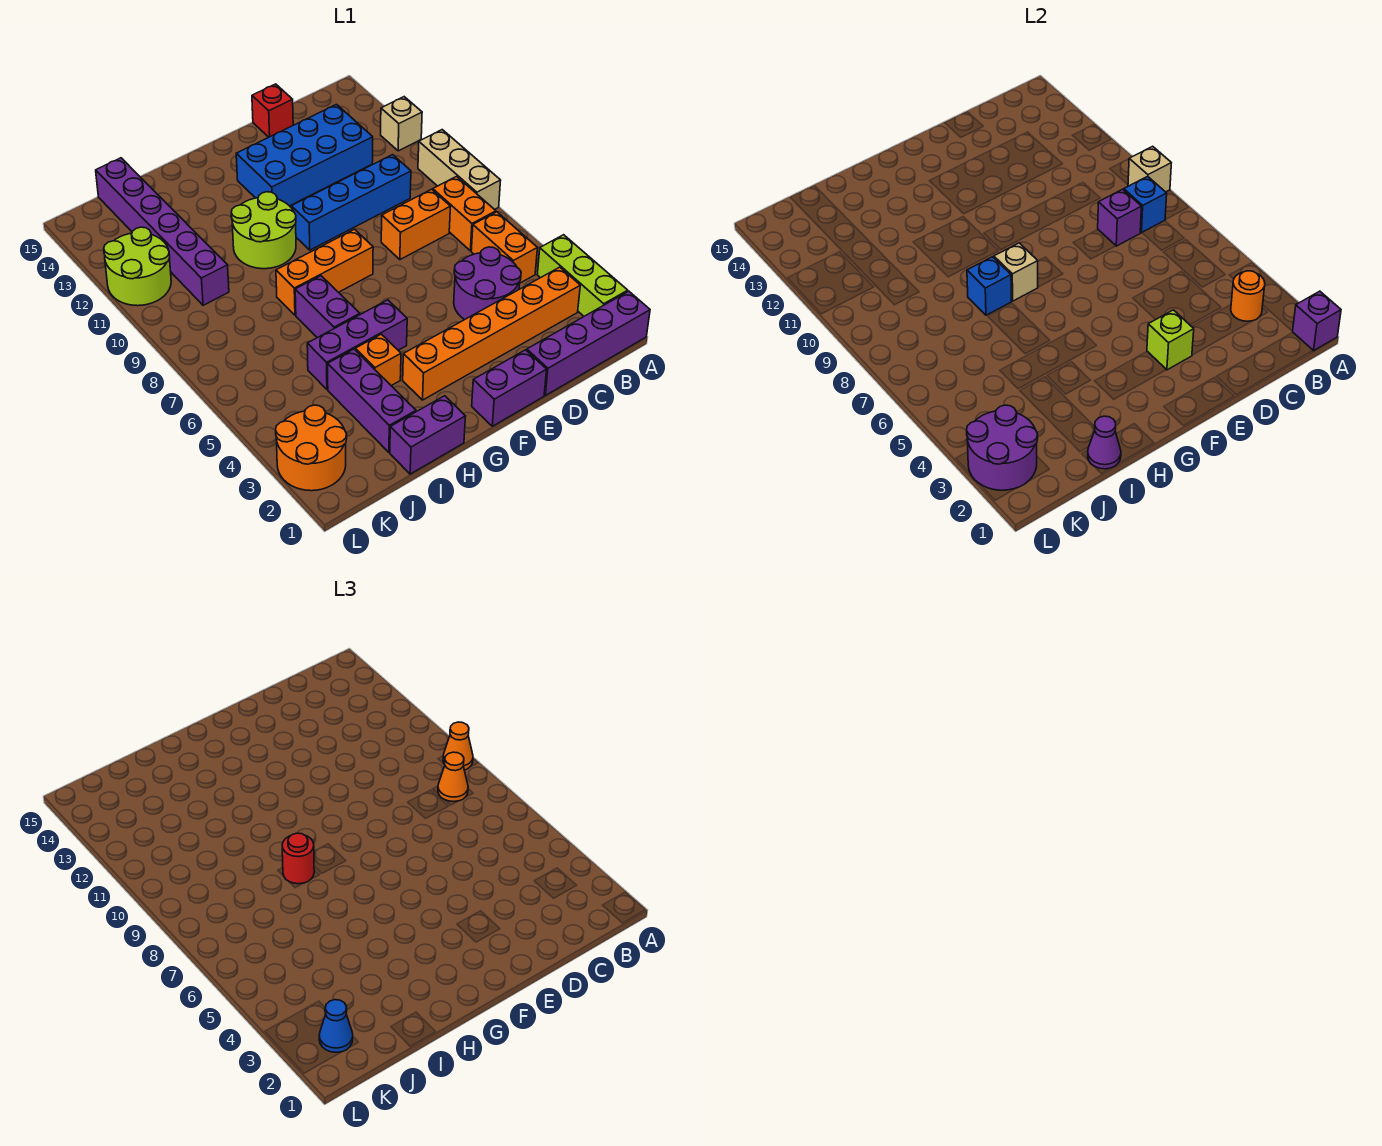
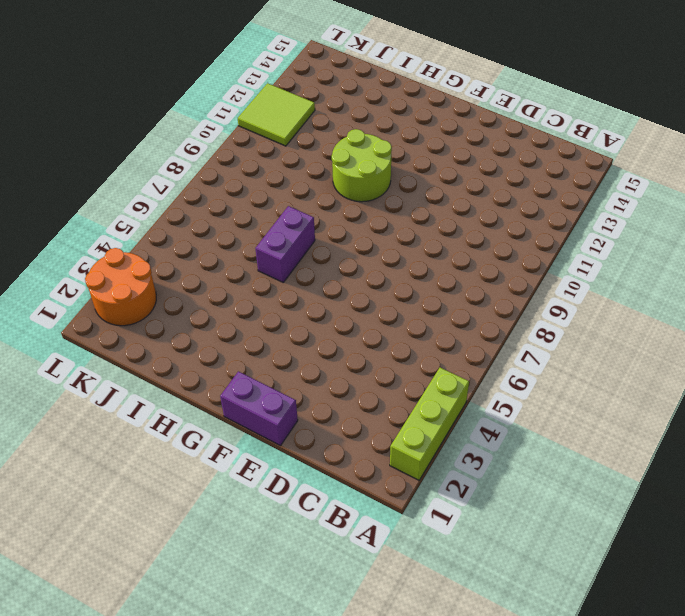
lime 2x2 tile [238,83,315,146] -> lime 2x2 round brick [104,227,171,306]
none -> purple 1x4 brick [527,291,650,395]
none -> tan 1x3 brick [418,130,501,210]
none -> tan 1x1 brick [381,97,422,151]
none -> orange 1x6 brick [403,267,580,400]

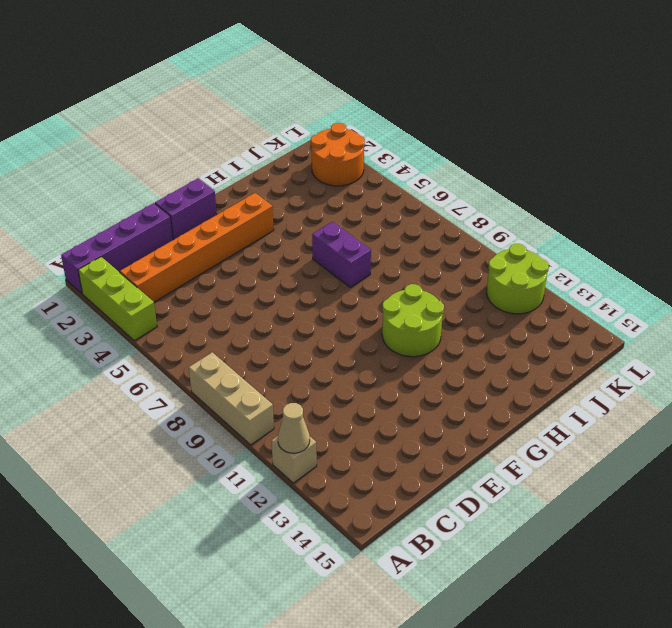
tan 1x1 cone [278,403,310,453] -> none
none -> orange 1x2 brick [471,212,538,283]
none -> orange 1x2 brick [433,176,496,251]
none -> purple 2x2 round brick [454,247,521,320]
none -> orange 1x2 brick [381,189,450,260]

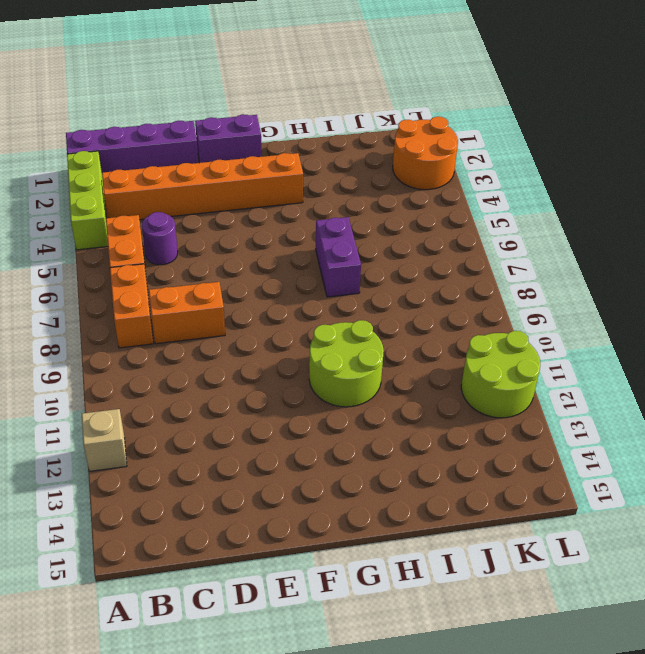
purple 1x1 round brick [142,212,178,265] -> purple 2x2 round brick [454,247,521,320]
none -> tan 1x3 brick [418,130,501,210]
none -> blue 1x4 brick [291,155,411,250]
none -> blue 2x4 brick [236,105,373,206]
none -> red 1x1 brick [252,84,293,137]

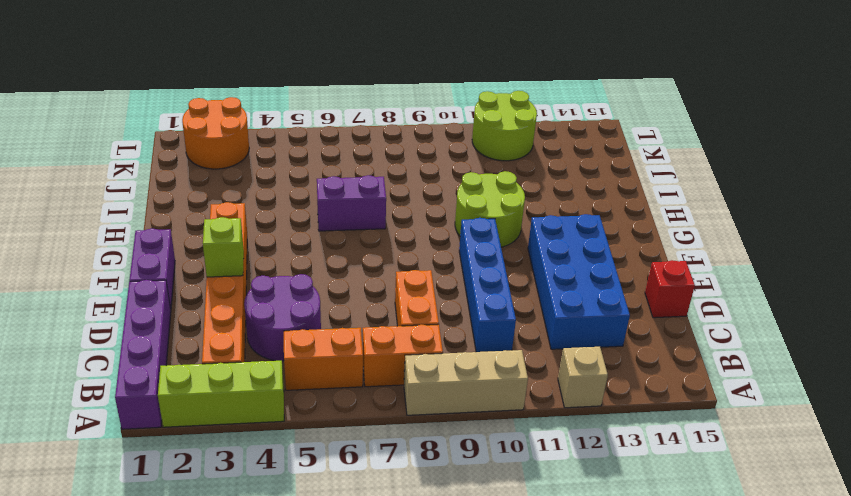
none -> orange 1x3 brick [276,229,373,315]
none -> purple 1x3 brick [307,300,407,389]
none -> purple 1x2 brick [390,396,466,474]
none -> orange 1x1 brick [355,334,401,386]

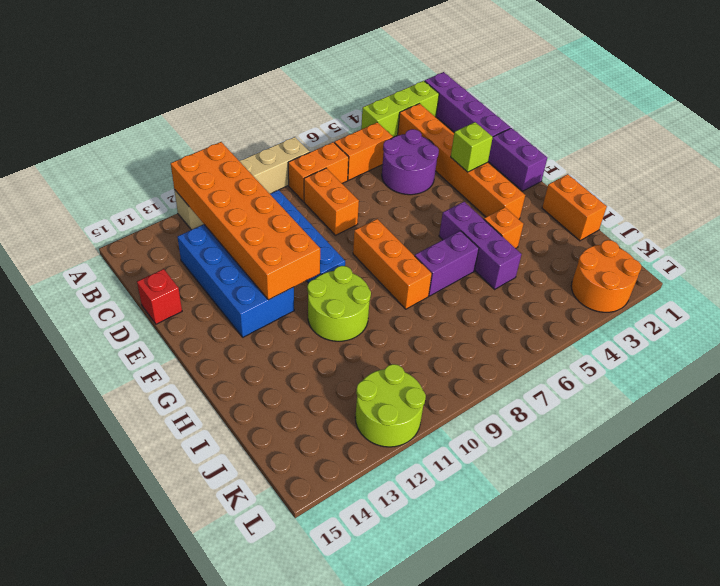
orange 2x6 brick [171,142,320,300] -> none
orange 1x2 brick [542,174,607,241] -> purple 1x2 brick [390,396,466,474]
none -> purple 1x3 brick [328,349,416,452]
none -> purple 1x6 brick [96,158,229,305]
none -> purple 1x1 brick [1293,291,1341,351]
none -> tan 1x1 brick [1128,146,1171,192]

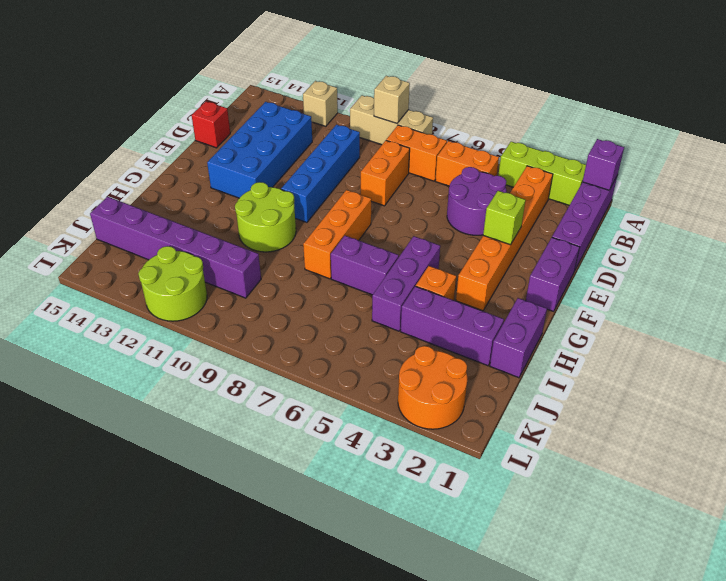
none -> orange 1x1 round brick [1231,271,1265,321]
none -> blue 1x1 brick [1124,176,1167,233]
none -> purple 1x1 brick [1098,189,1141,246]
none -> tan 1x1 brick [994,243,1038,301]

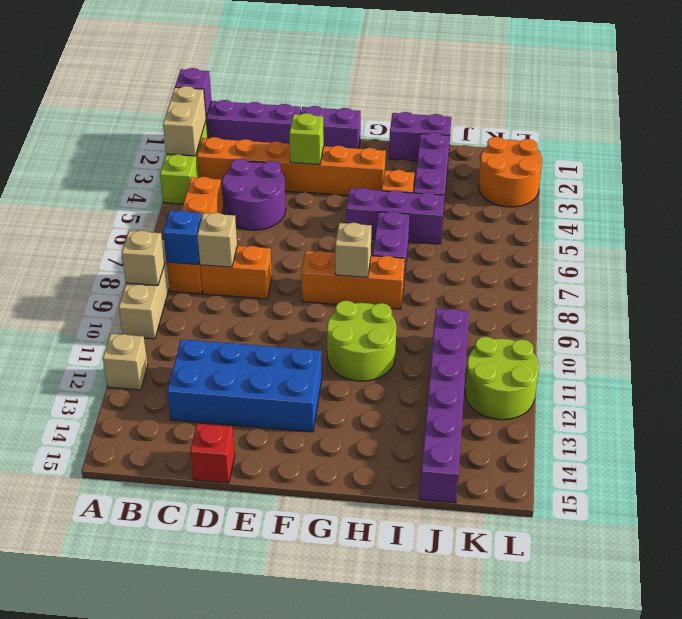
tan 1x2 brick [163,86,206,156] -> none
tan 1x1 brick [197,213,237,267] -> purple 1x1 brick [1098,189,1141,246]
none -> blue 1x4 brick [291,155,411,250]
none -> orange 1x1 round brick [1231,271,1265,321]
none -> blue 1x1 brick [967,257,1011,315]
none -> purple 1x1 cone [1088,416,1121,469]

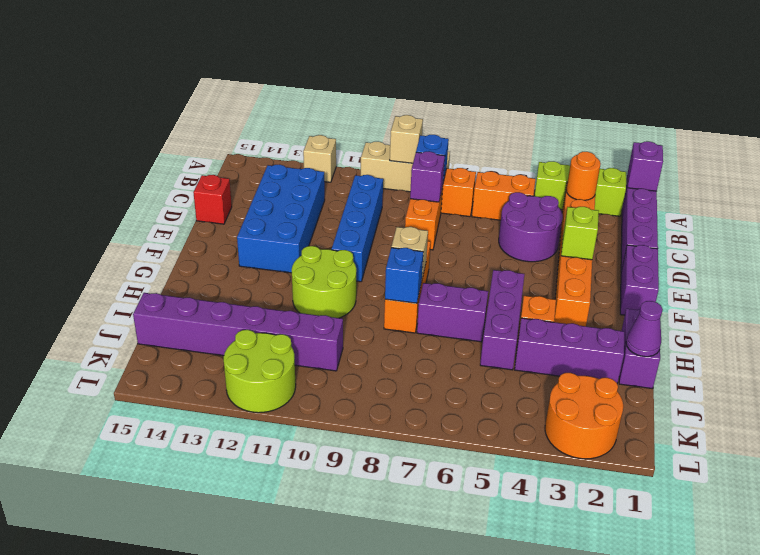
none -> purple 2x2 round brick [967,405,1038,490]
none -> orange 1x1 cone [443,722,473,770]
none -> orange 1x1 cone [438,752,468,802]
none -> red 1x1 round brick [282,833,314,884]

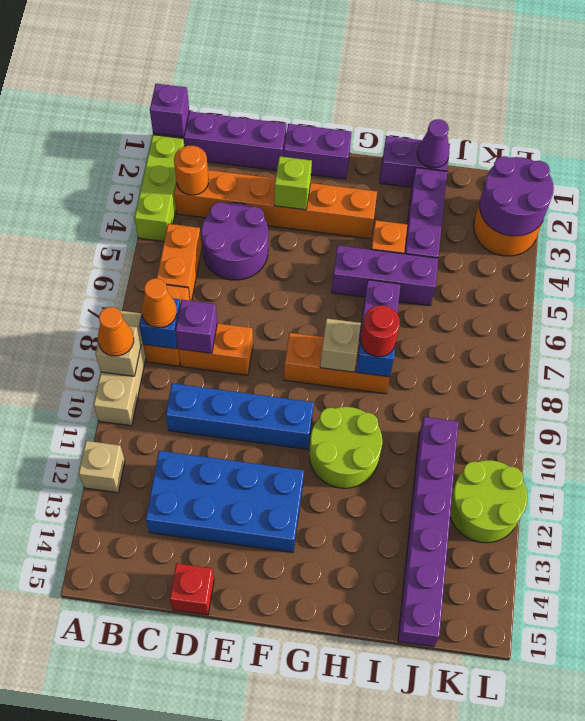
none -> blue 1x1 cone [319,1000,353,1052]

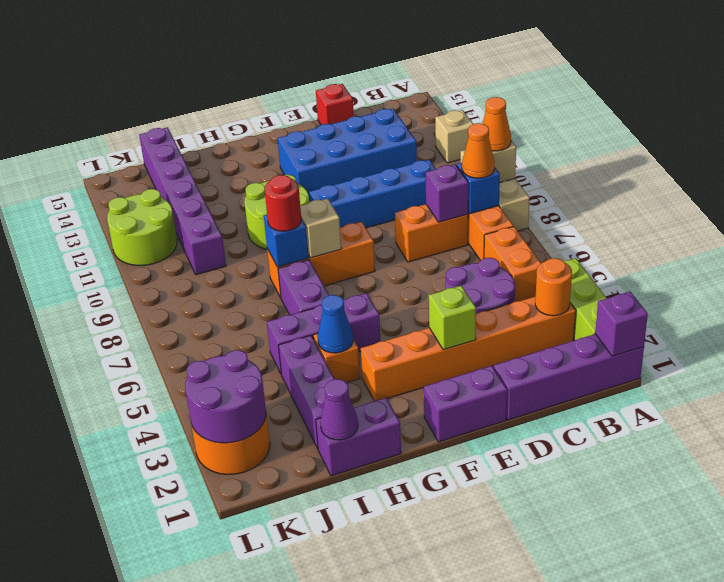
blue 1x1 cone [318,295,353,353] -> blue 1x1 cone moved to [319,1000,353,1052]

